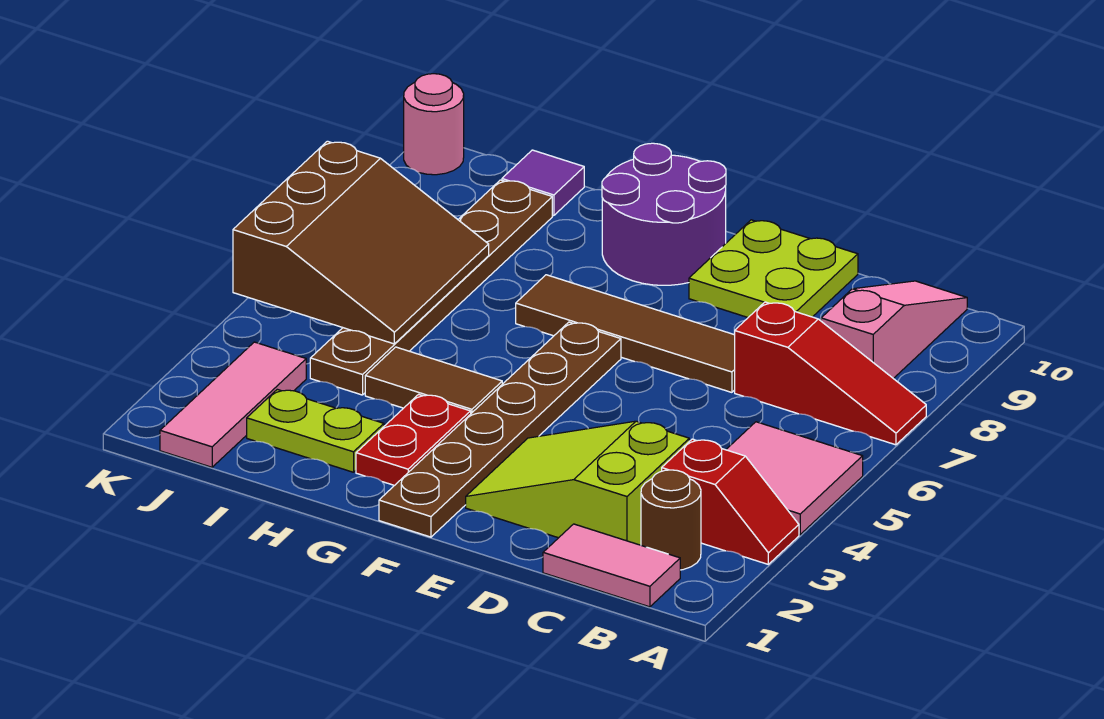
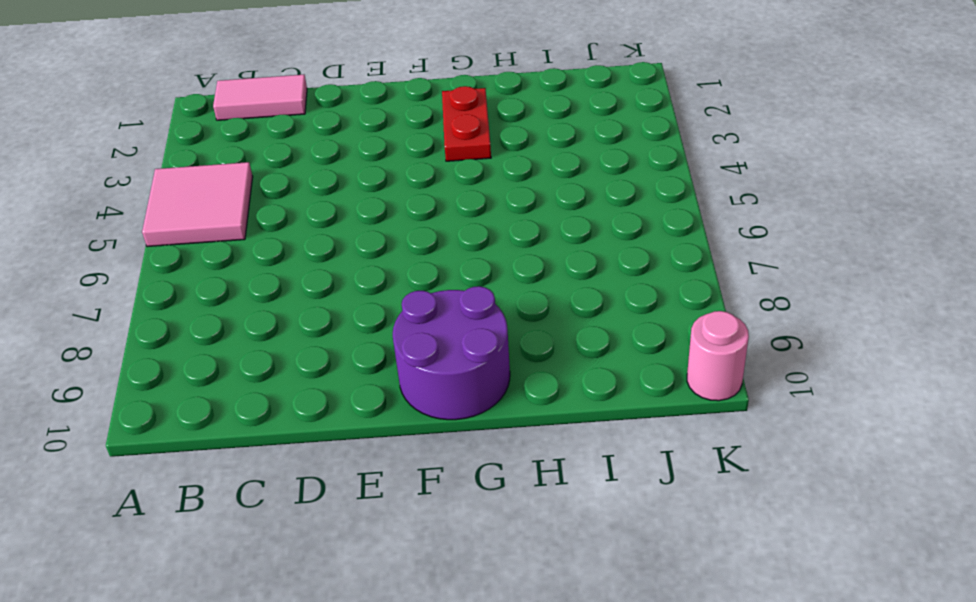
none -> red 1x2 slope [662,439,799,564]
none -> red 1x3 slope [734,302,926,445]
none -> brown 1x1 round brick [641,470,701,570]

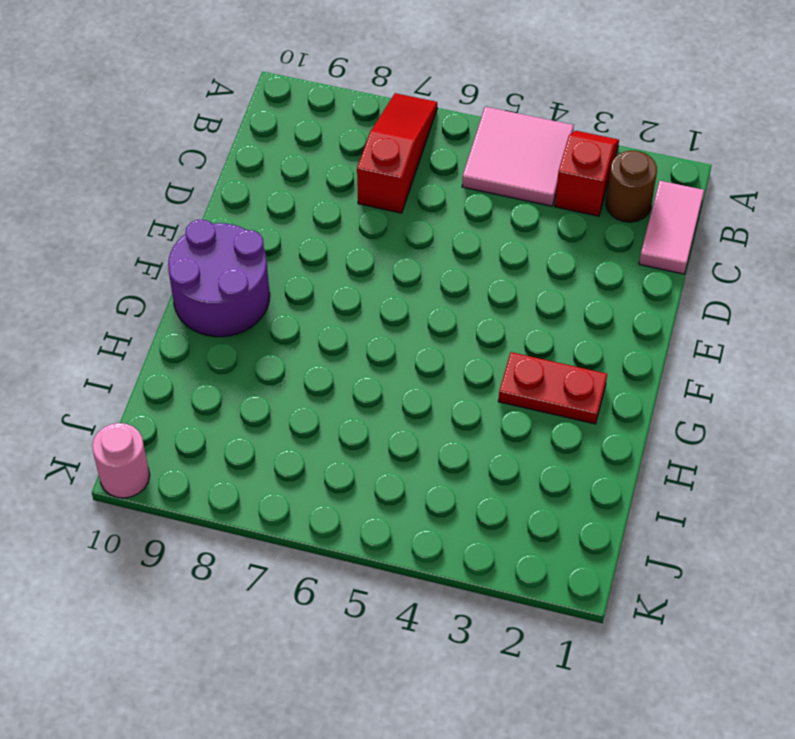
none -> pink 1x3 slope [821,281,967,379]
none -> lime 2x3 slope [466,421,689,545]
none -> brown 1x4 tile [516,275,735,392]

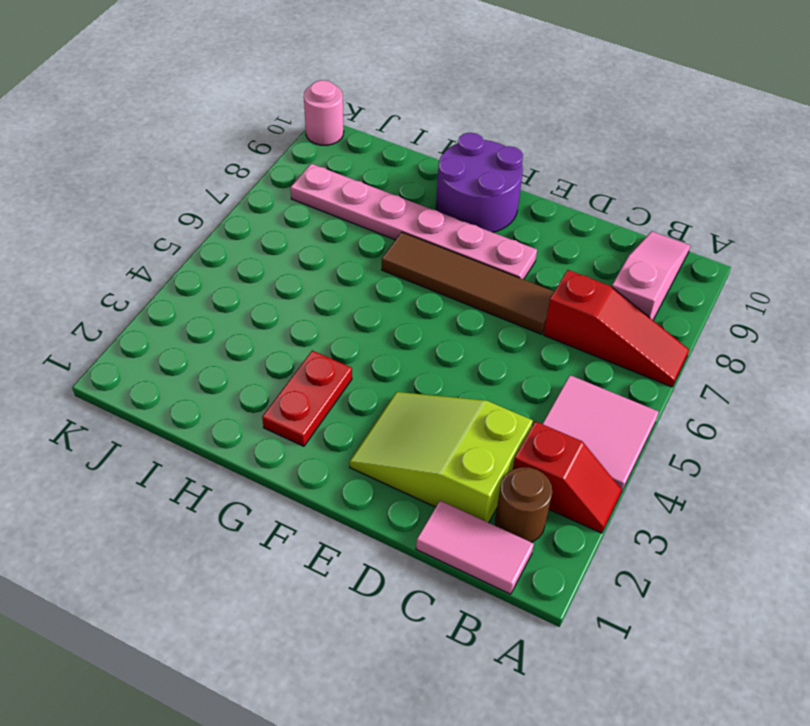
pink 1x6 plate [291,164,537,279] -> brown 1x6 plate [310,180,552,395]
none -> lime 2x2 plate [689,220,858,317]
none -> brown 1x6 plate [379,322,621,537]
none -> brown 1x2 tile [365,347,502,413]

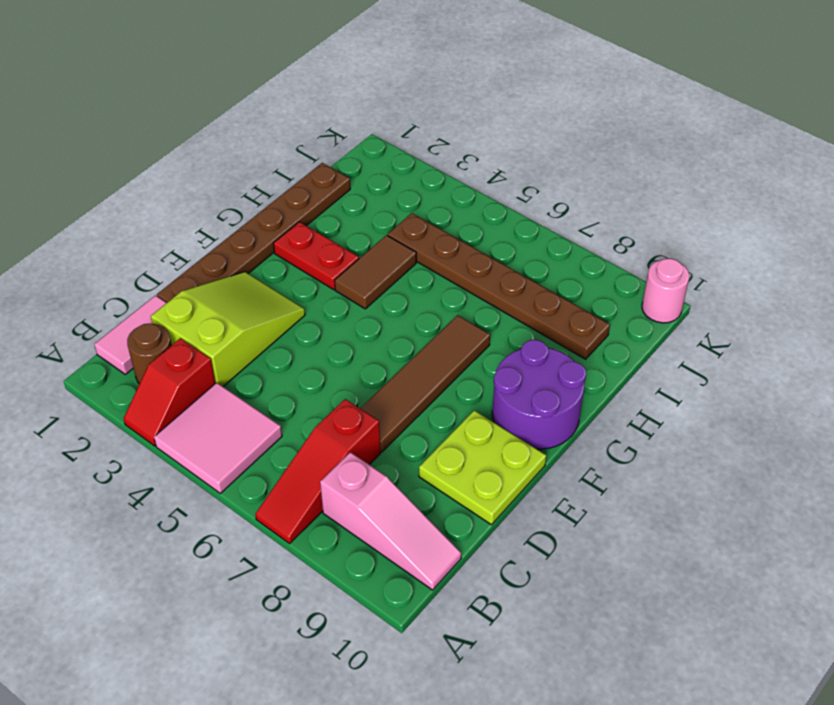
brown 1x6 plate [157,163,350,303] -> brown 1x6 plate turned to [379,322,621,537]
none -> lime 1x2 plate [247,389,384,472]
none -> purple 1x1 tile [502,150,584,216]
none -> pink 1x3 tile [160,342,306,467]

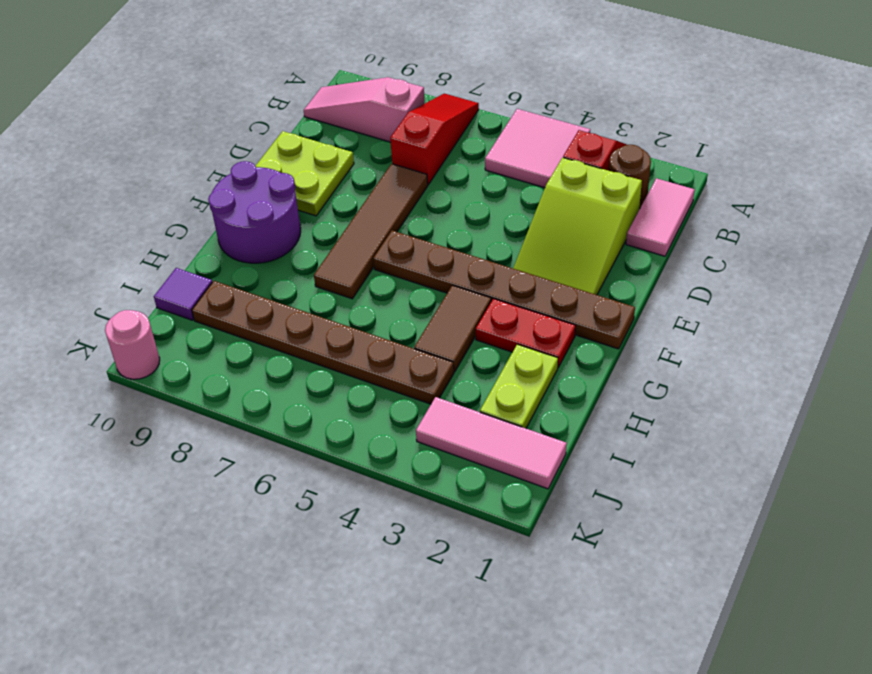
none -> brown 3x3 slope [233,141,489,344]

